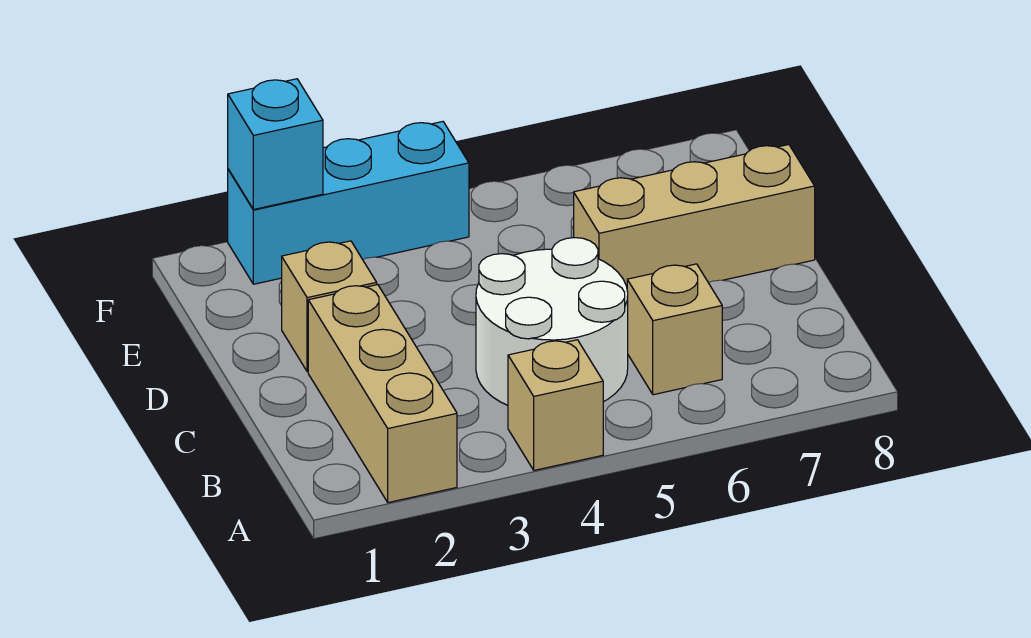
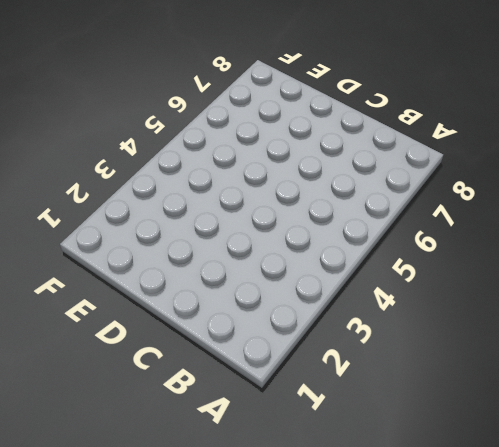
none -> tan 1x3 brick [308,285,457,503]
none -> tan 1x1 brick [508,340,603,470]

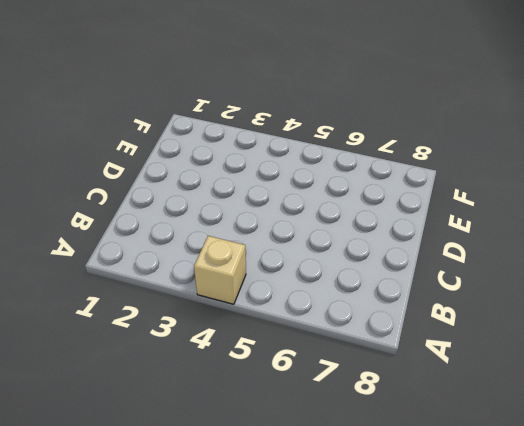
none -> tan 1x3 brick [308,285,457,503]
none -> white 2x2 round brick [476,238,628,405]

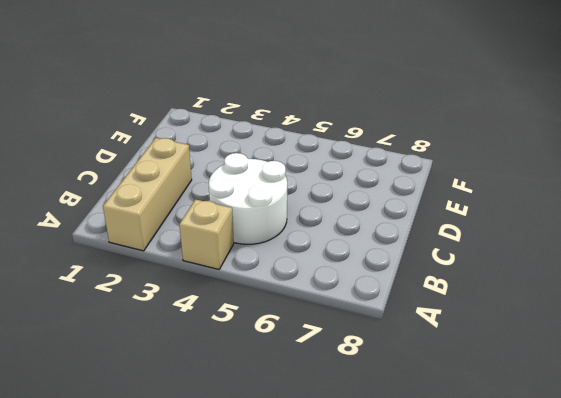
none -> tan 1x1 brick [627,264,722,395]
none -> tan 1x1 brick [282,241,377,372]

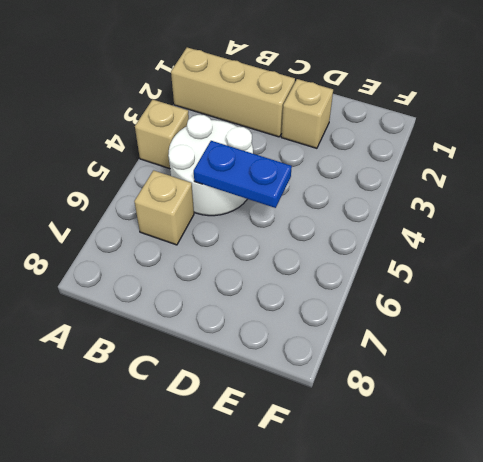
blue 1x2 plate [194,141,292,208] -> none
none -> tan 1x3 brick [574,145,815,287]
none -> cyan 1x3 brick [228,122,469,284]

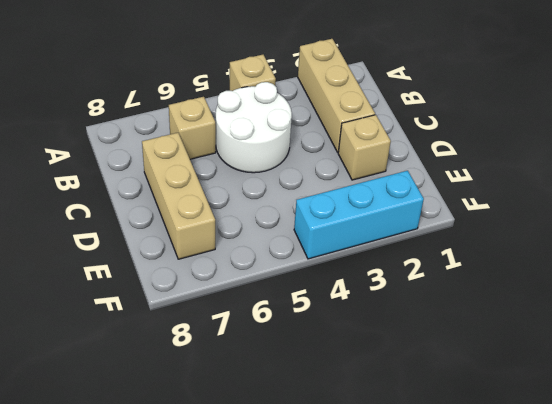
tan 1x3 brick [142,133,215,259] -> tan 1x3 brick turned to [574,145,815,287]
none -> cyan 1x1 brick [228,79,323,209]

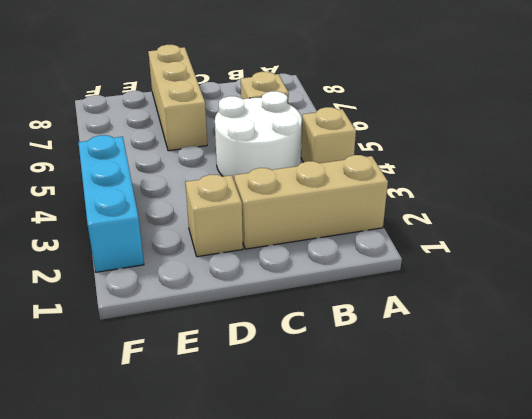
none -> cyan 1x1 brick [228,79,323,209]

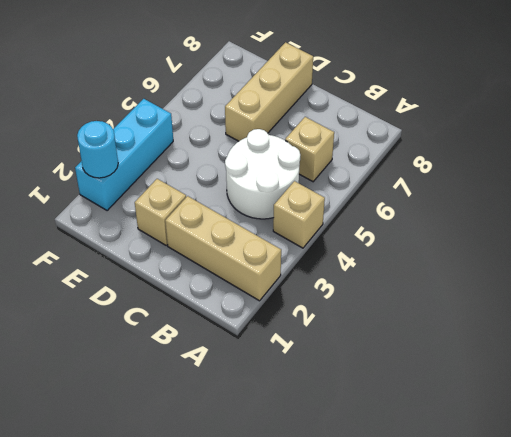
cyan 1x1 round brick [77,121,118,178] -> cyan 1x1 brick [228,79,323,209]

